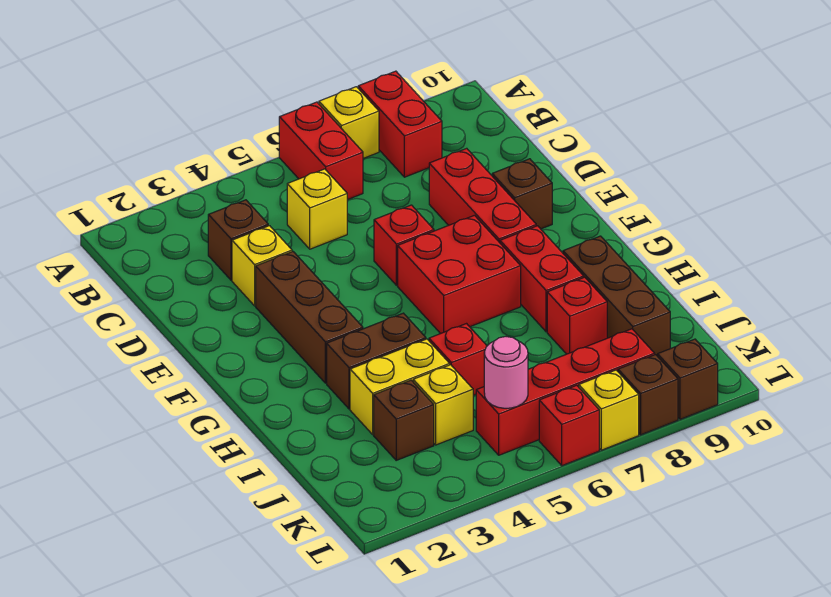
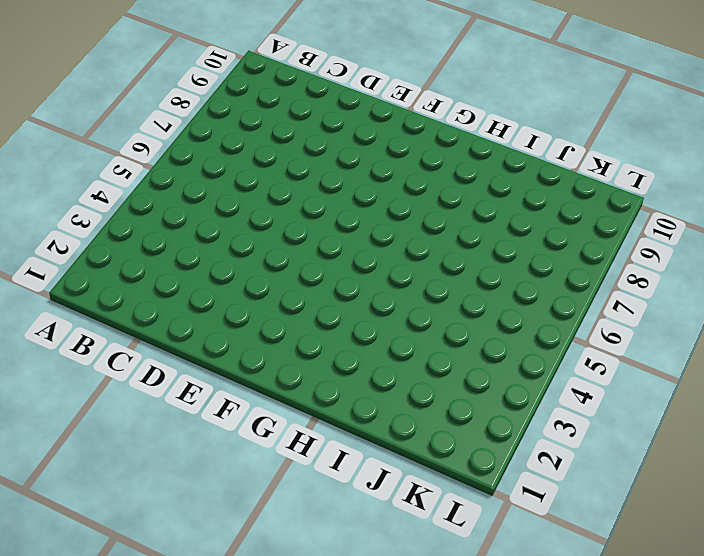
none -> red 1x2 brick [279,102,363,200]
none -> yellow 1x1 brick [319,87,379,158]
none -> red 1x2 brick [358,71,442,177]

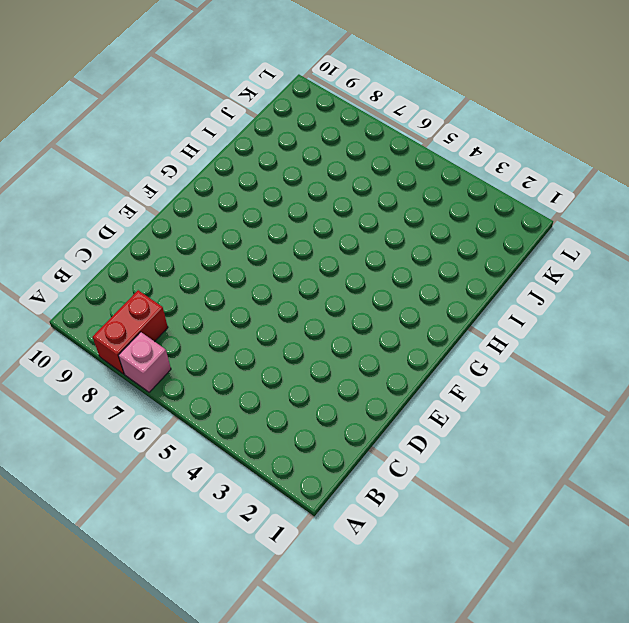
pink 1x1 brick [118,332,171,392] -> yellow 1x1 brick [319,87,379,158]
none -> red 1x2 brick [279,102,363,200]
none -> brown 1x1 brick [208,200,268,280]
none -> yellow 1x1 brick [287,169,347,249]

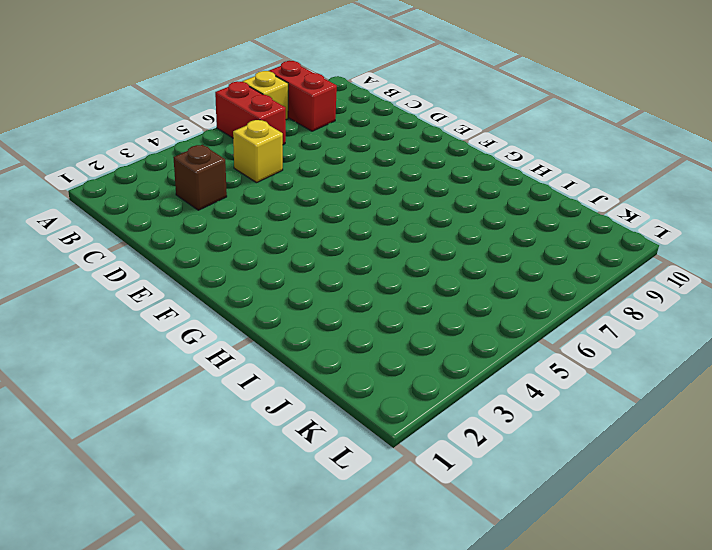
none -> yellow 1x1 brick [232,226,292,306]
none -> red 1x3 brick [429,148,536,243]
none -> brown 1x3 brick [256,252,363,383]

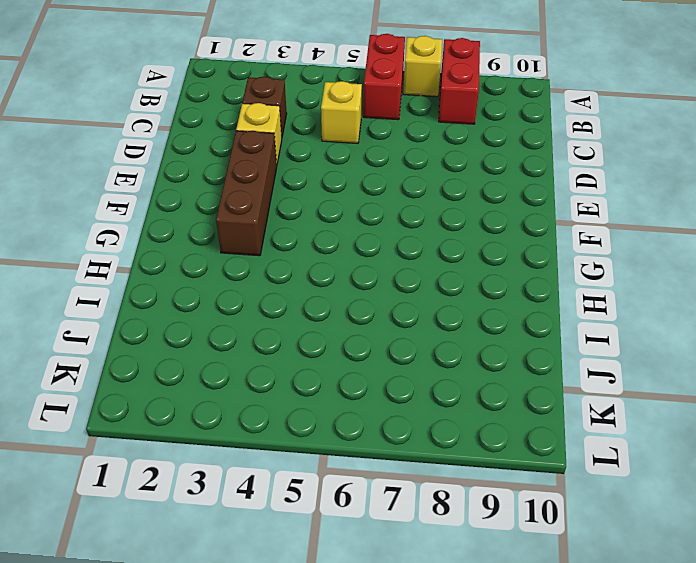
none -> red 1x3 brick [429,148,536,243]
none -> red 1x1 brick [374,205,434,285]
none -> brown 1x1 brick [492,159,552,229]

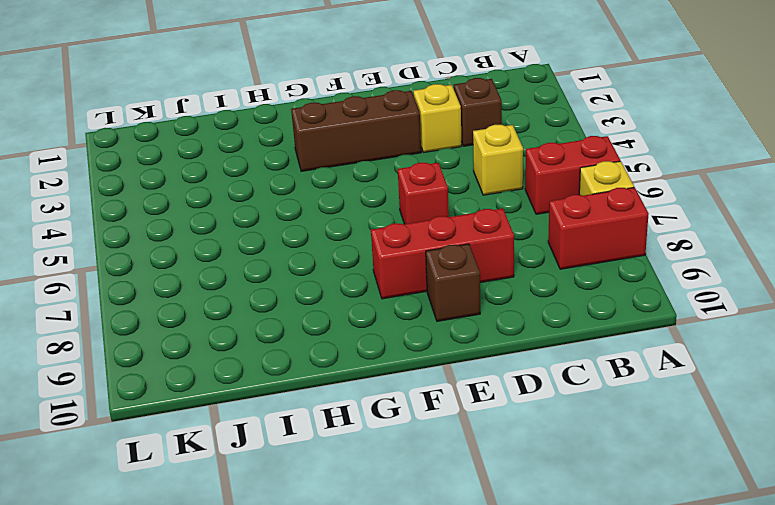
none -> red 2x2 brick [398,215,521,334]
none -> red 1x2 brick [500,226,584,332]
none -> brown 1x2 brick [327,313,426,409]

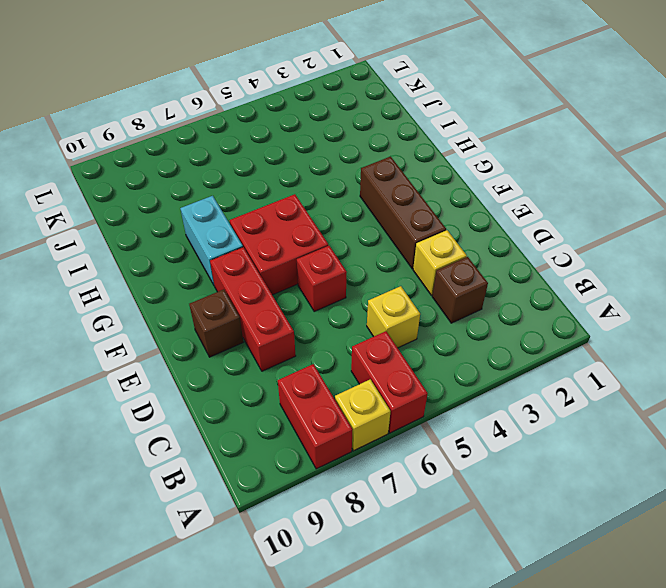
cyan 1x2 brick [180,196,243,285] -> red 1x2 brick [500,226,584,332]
none -> brown 1x2 brick [327,313,426,409]
none -> brown 1x3 brick [563,236,670,356]
none -> yellow 1x2 brick [350,339,450,435]

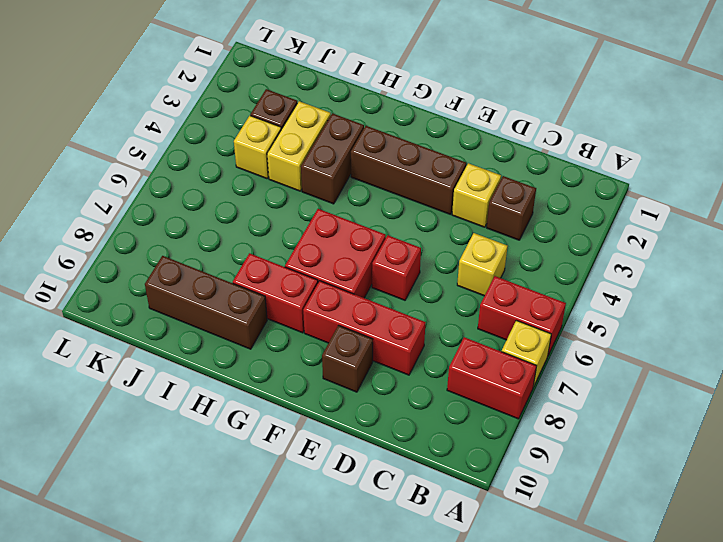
none -> red 1x1 brick [429,324,487,395]
none -> red 1x1 brick [547,277,607,354]
none -> red 1x4 brick [476,329,655,455]

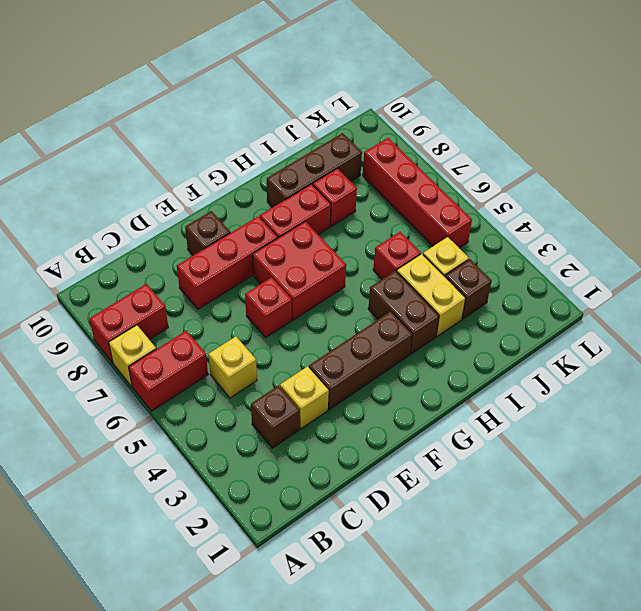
none -> red 1x1 brick [539,385,599,466]
none -> yellow 1x1 brick [579,370,639,450]
none -> brown 1x1 brick [618,355,678,435]

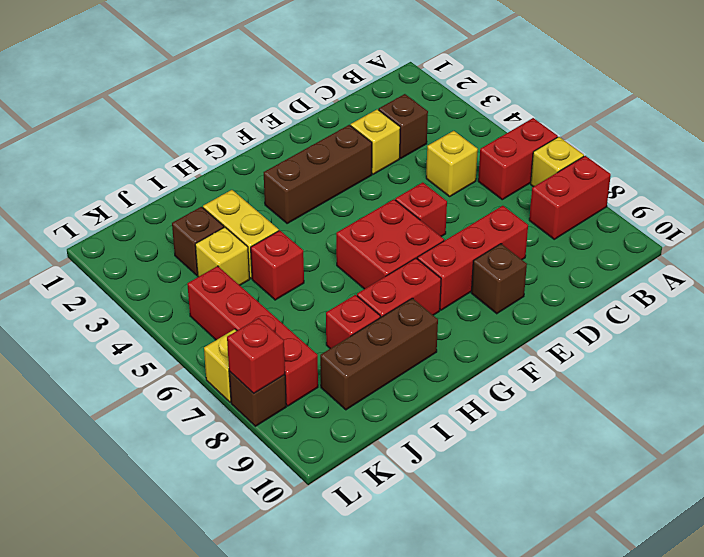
red 1x1 brick [227,318,285,393] -> red 1x1 brick moved to [539,385,599,466]
none -> brown 1x2 brick [327,313,426,409]
none -> brown 1x1 brick [658,339,718,419]
none -> pink 1x1 round brick [484,337,528,408]

